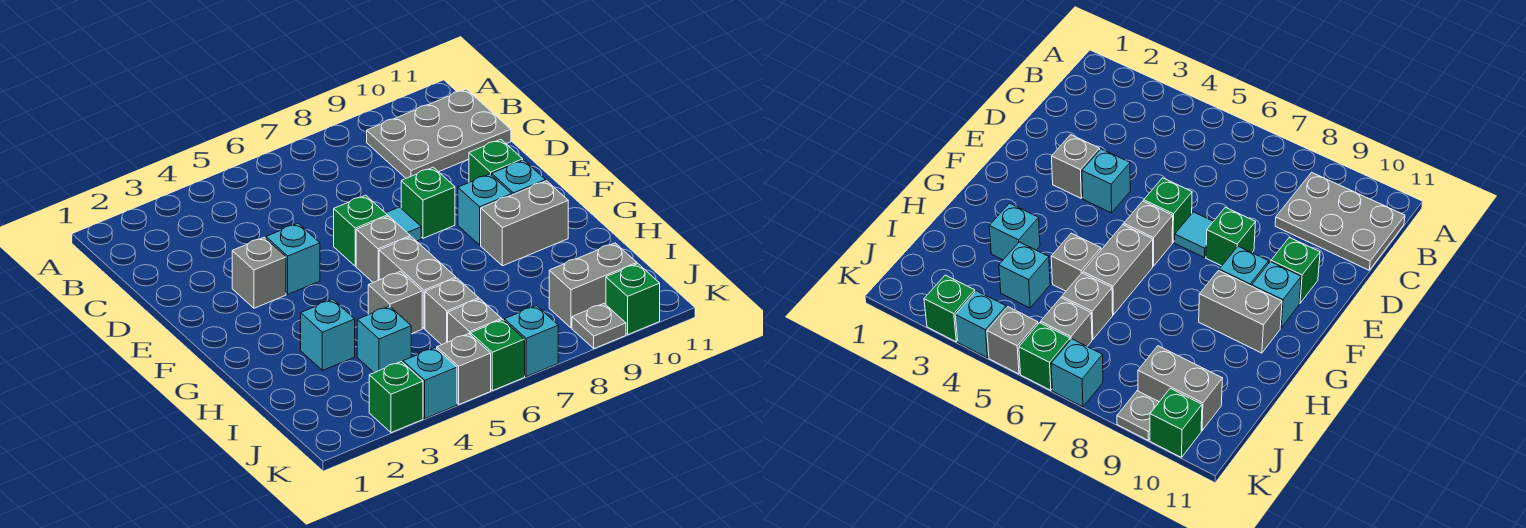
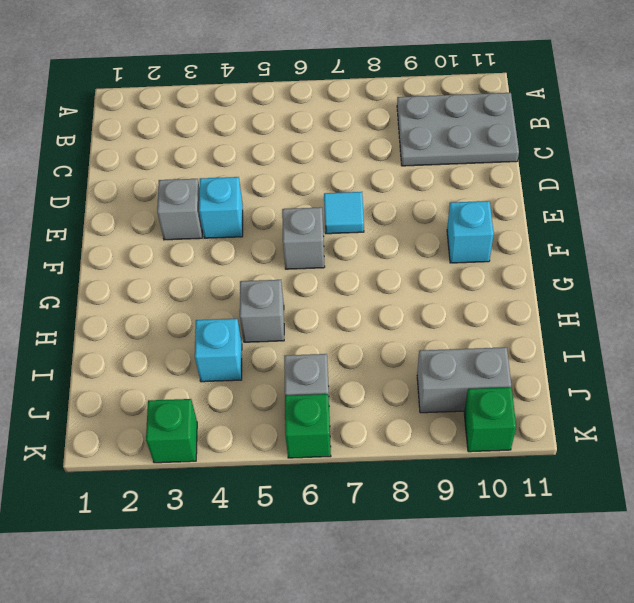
none -> green 1x1 brick [334,195,388,266]
none -> green 1x1 brick [401,167,455,238]
none -> green 1x1 brick [469,139,523,182]

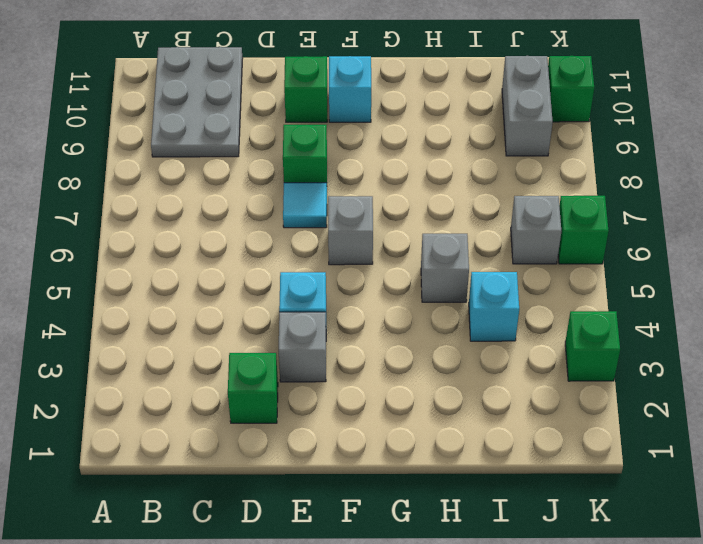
green 1x1 brick [228,353,278,423] -> green 1x1 brick moved to [334,195,388,266]
none -> cyan 1x1 brick [458,174,512,245]
none -> grey 1x2 brick [379,237,456,328]
none -> grey 1x2 brick [481,181,568,266]

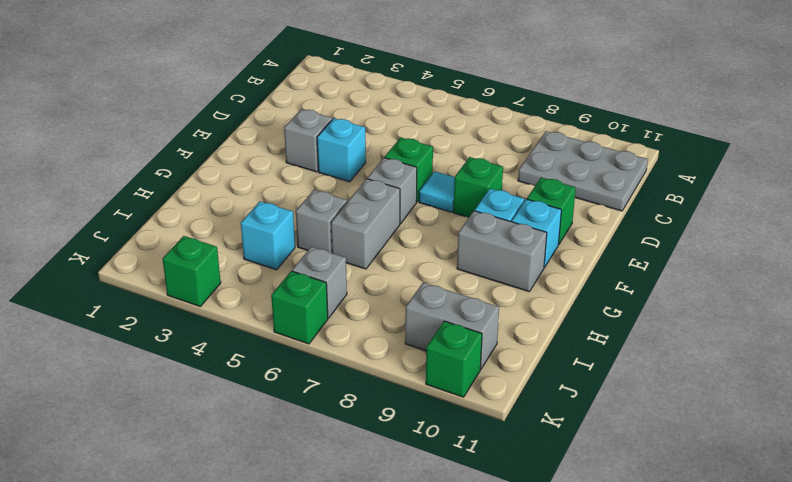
none -> cyan 1x1 brick [301,299,355,370]
none -> grey 1x1 brick [425,278,479,345]
none -> cyan 1x1 brick [403,348,457,418]

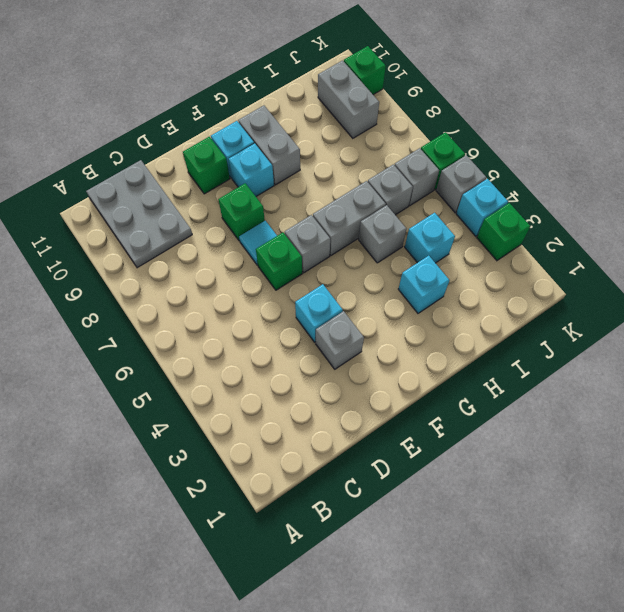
none -> cyan 1x1 brick [504,306,558,377]
none -> grey 1x1 plate [572,304,626,349]

